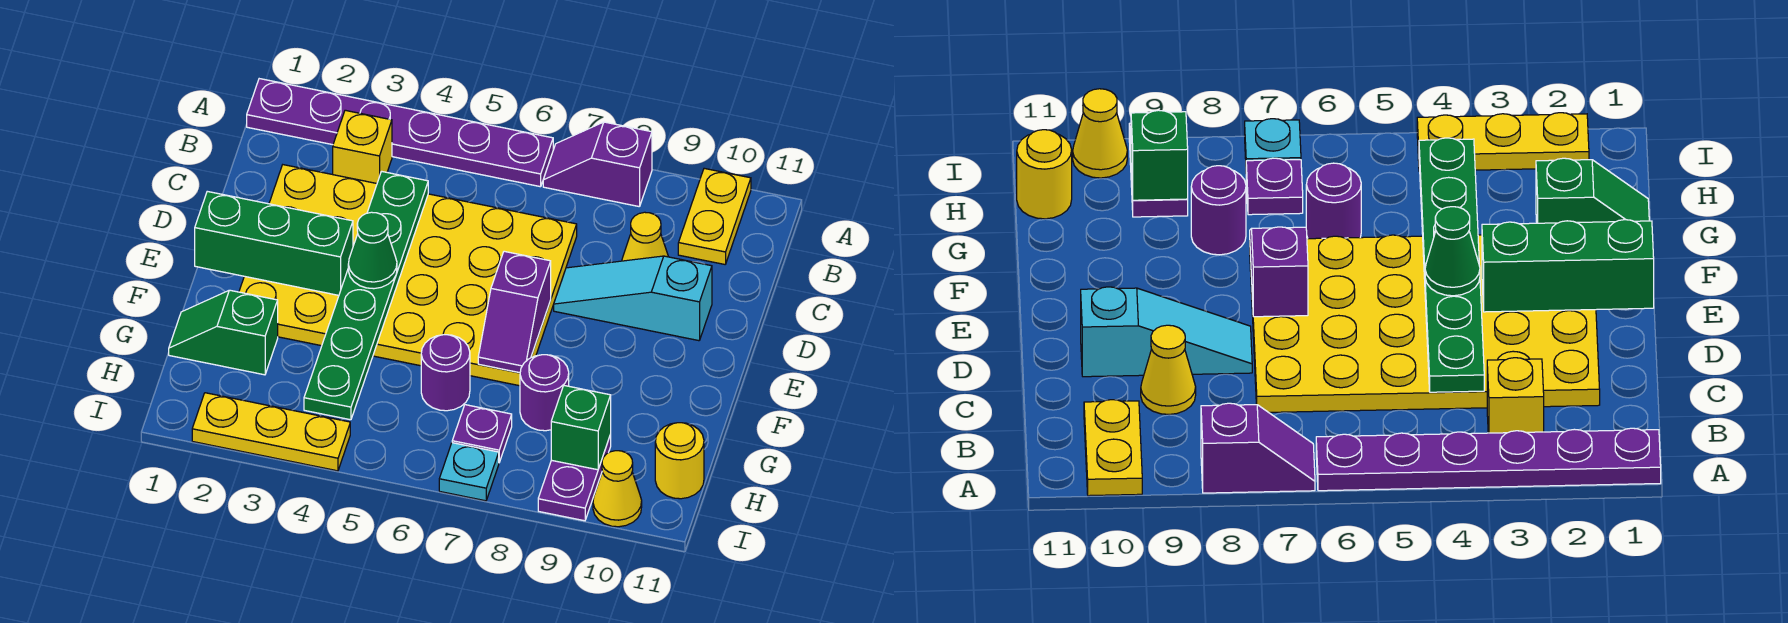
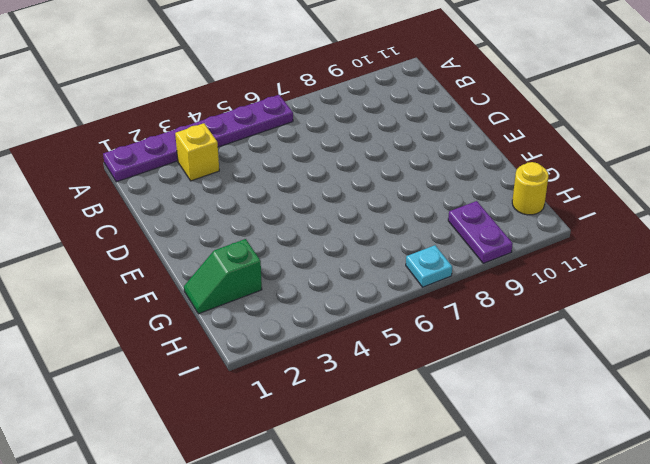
none -> purple 1x2 slope [543,122,652,207]
none -> yellow 1x2 plate [678,168,751,264]
none -> yellow 4x6 plate [239,165,577,386]

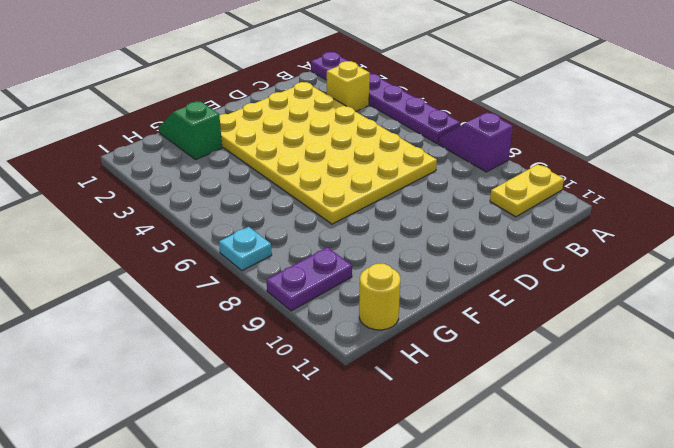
none -> yellow 1x1 cone [622,212,668,261]
none -> cyan 1x3 slope [554,256,712,341]
none -> purple 1x1 round brick [421,335,470,411]

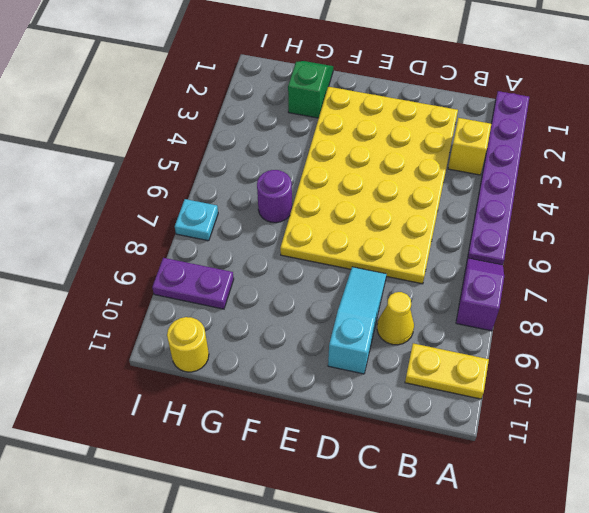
none -> purple 1x1 round brick [520,355,569,431]
none -> purple 1x1 plate [452,405,512,462]
none -> yellow 1x3 plate [192,393,350,471]

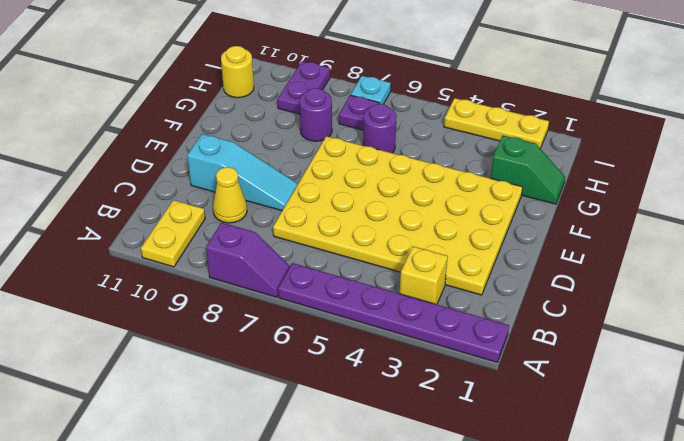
none -> yellow 1x1 cone [593,451,642,527]
none -> green 1x6 plate [304,171,428,420]
none -> green 1x3 brick [195,191,353,295]

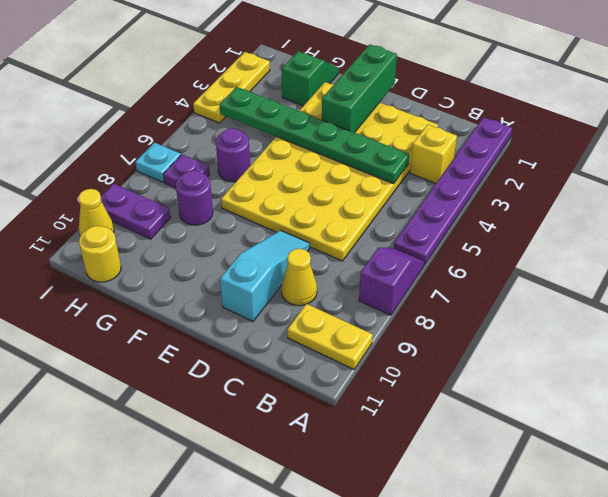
none -> purple 1x2 slope [478,251,551,373]
none -> green 1x1 brick [551,386,611,470]
none -> green 1x1 cone [348,212,397,289]

